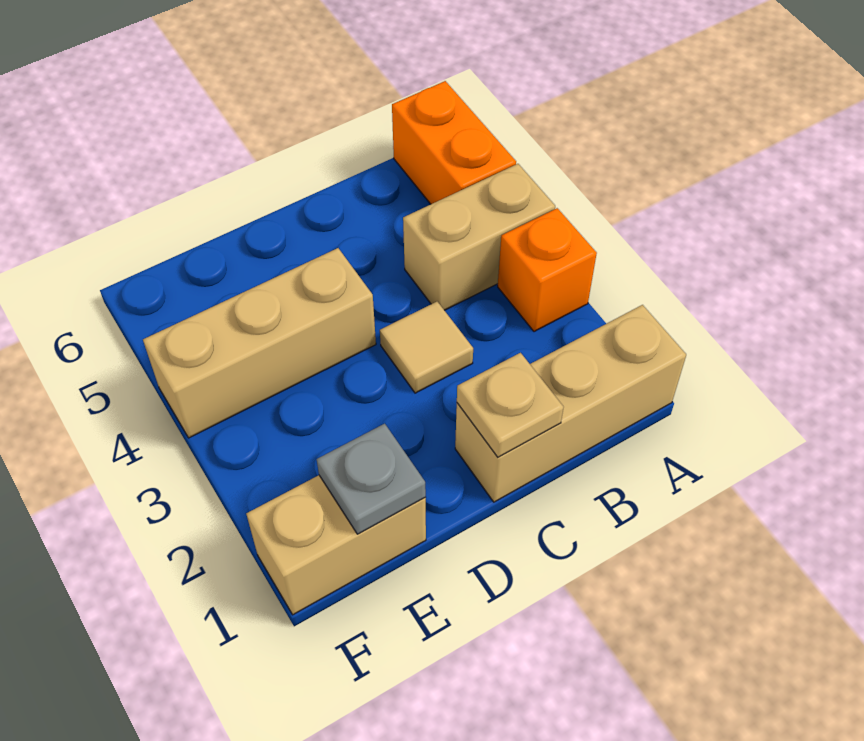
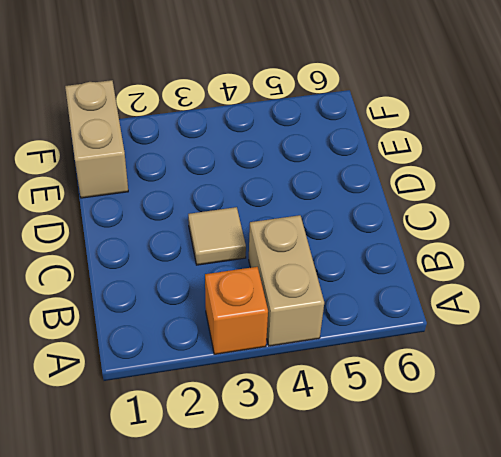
none -> tan 1x3 brick [455,305,686,502]
none -> orange 1x2 brick [392,81,516,204]

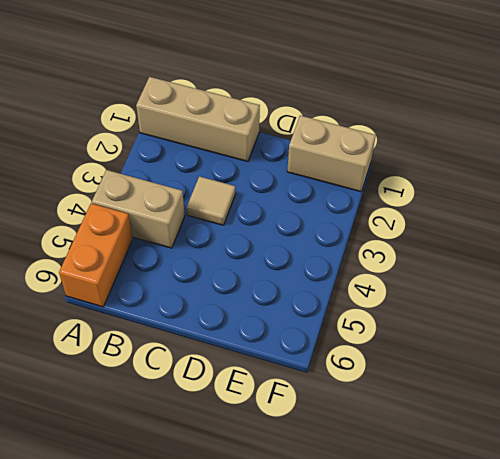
none -> orange 1x1 brick [498,208,597,332]
none -> tan 1x3 brick [143,248,376,438]

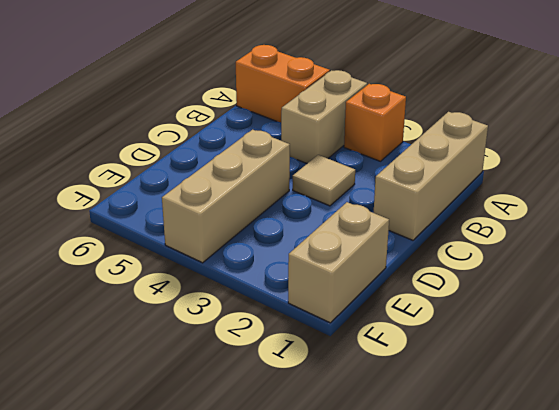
none -> tan 1x1 plate [457,353,564,457]
none -> grey 1x1 plate [317,424,426,534]

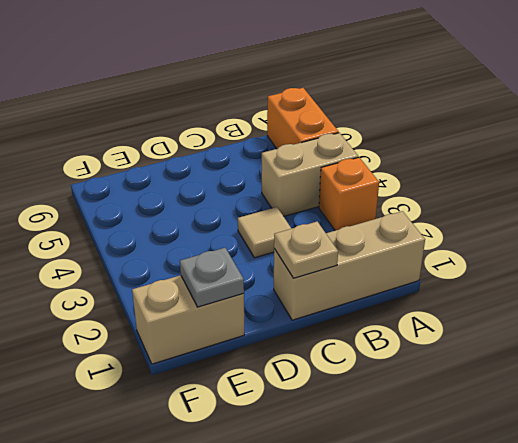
none -> tan 1x3 brick [143,248,376,438]

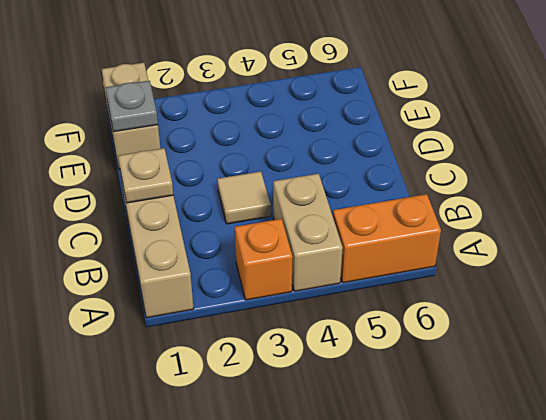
none -> tan 1x3 brick [143,248,376,438]

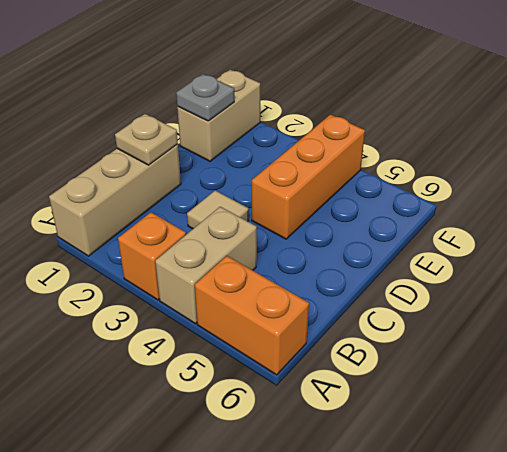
orange 1x3 brick [252,115,365,239] -> tan 1x3 brick [143,248,376,438]

